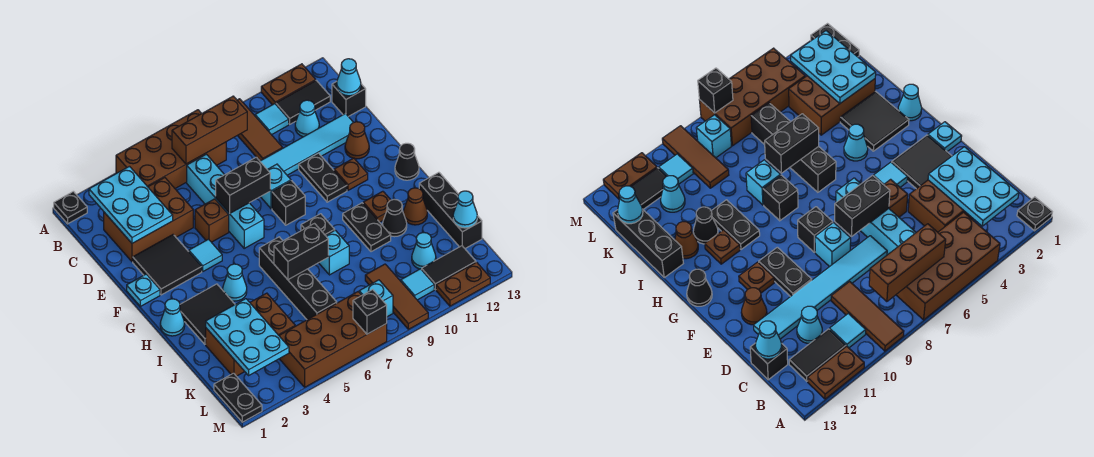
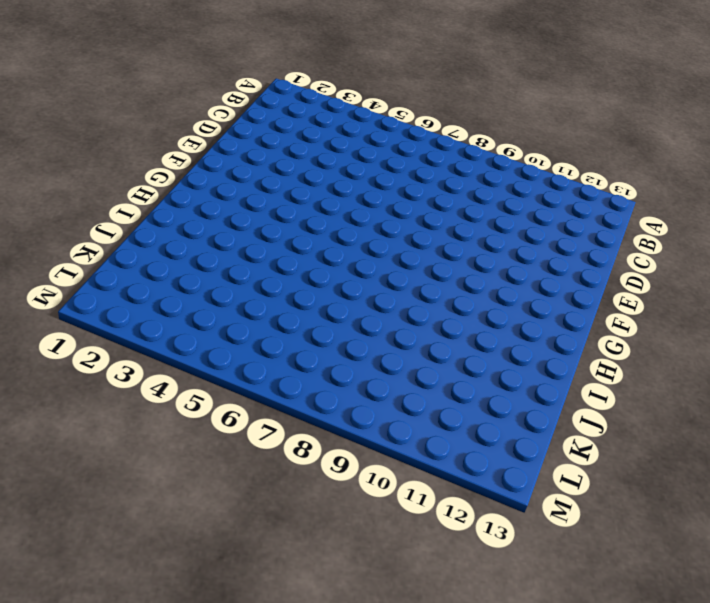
none -> black 1x1 plate [54,191,87,224]
none -> brown 2x4 brick [116,110,226,188]
none -> brown 1x3 tile [237,99,283,161]
none -> brown 1x2 plate [261,64,316,105]

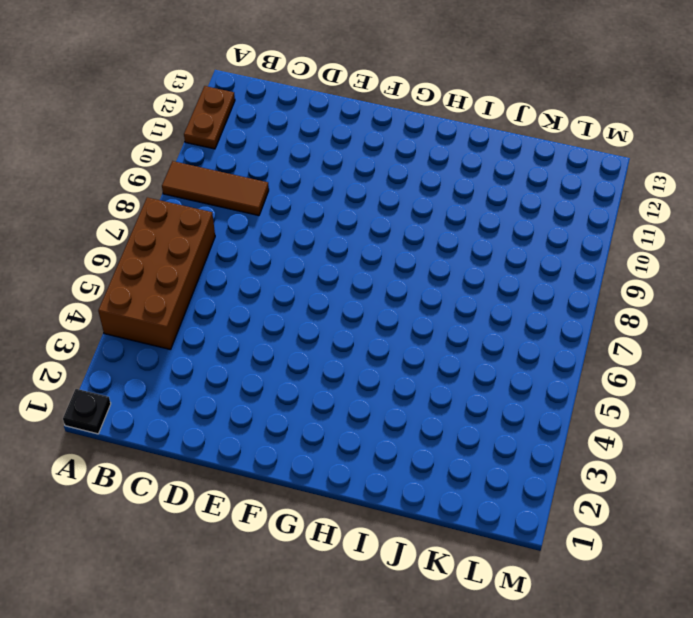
none -> cyan 1x1 tile [255,104,289,135]
none -> black 1x2 tile [276,80,330,124]
none -> brown 2x3 brick [104,178,193,262]
none -> cyan 1x4 brick [187,154,264,248]

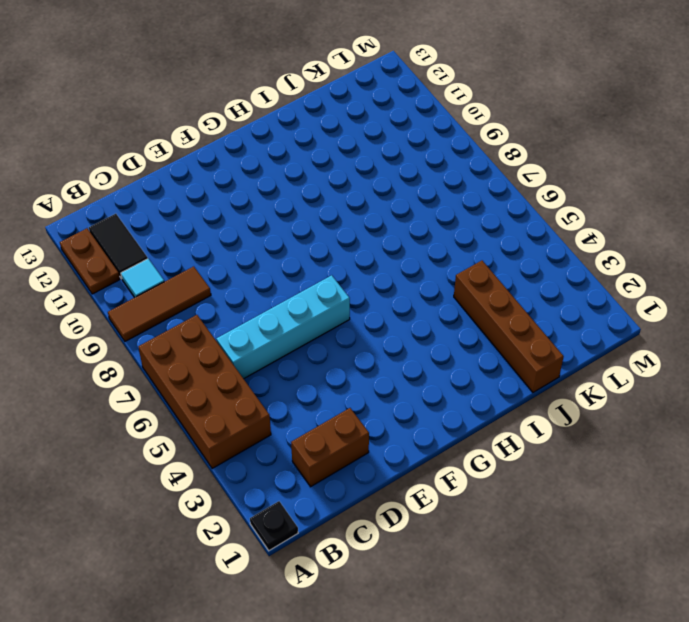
brown 1x2 brick [291,408,369,487] -> brown 2x3 brick [104,178,193,262]
brown 1x4 brick [454,261,564,392] -> brown 2x3 brick [206,293,295,376]
none -> cyan 1x1 cone [295,100,319,137]
none -> black 1x1 brick [332,81,366,117]
none -> cyan 1x6 tile [260,114,353,175]
none -> black 2x2 tile [133,235,202,295]

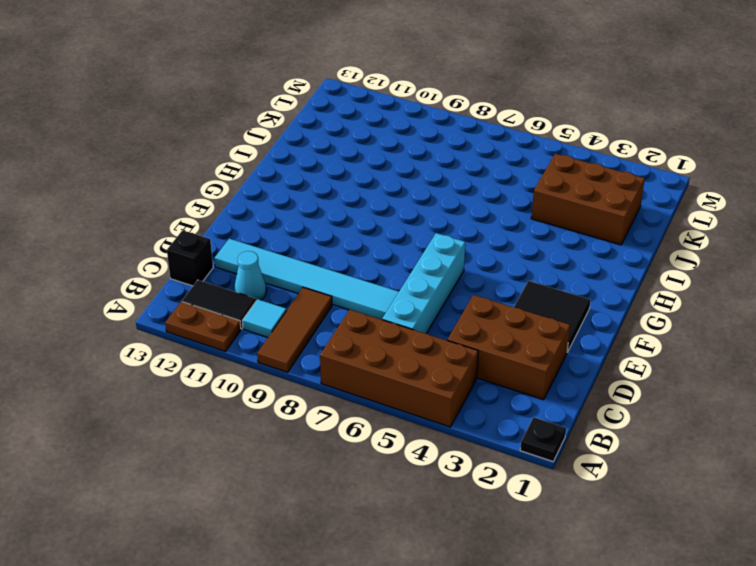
none -> brown 1x1 brick [195,199,229,242]
none -> cyan 1x1 brick [261,164,291,209]
none -> black 1x2 plate [299,153,347,202]
none -> brown 1x1 cone [345,122,369,159]

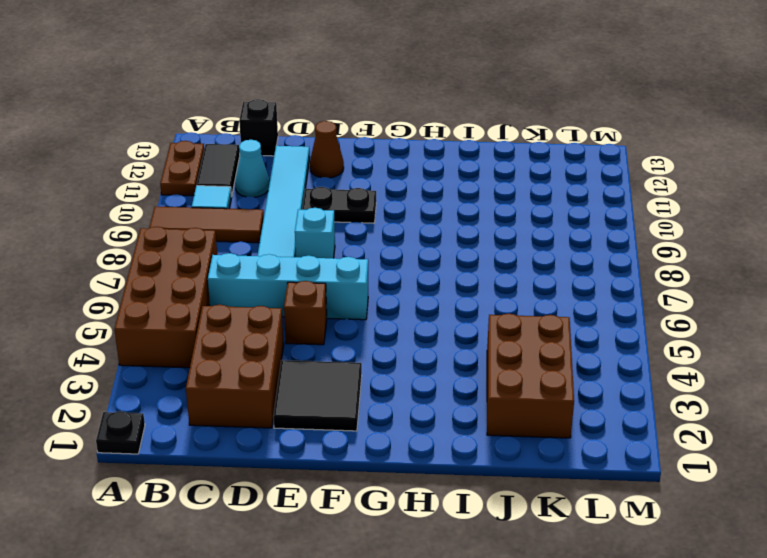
none -> cyan 1x1 plate [127,274,160,306]
none -> cyan 1x1 tile [189,239,222,271]
none -> black 1x1 brick [272,181,305,225]
none -> brown 1x1 plate [334,158,368,190]

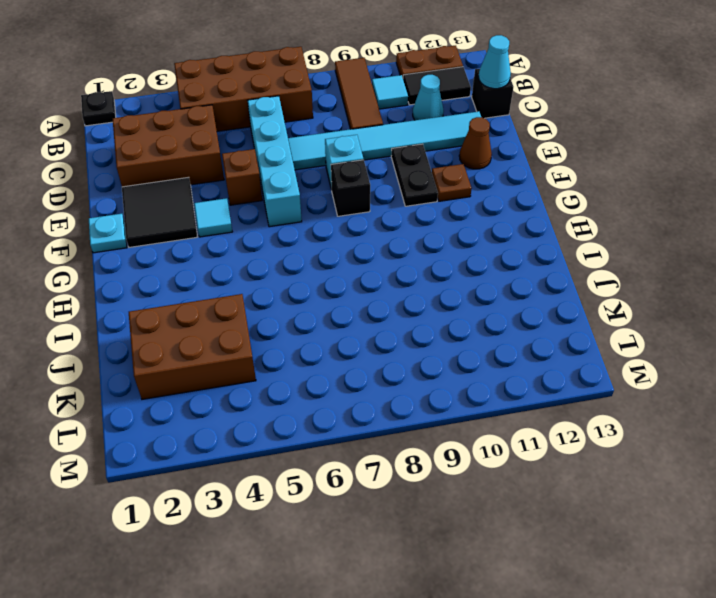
none -> black 1x1 cone [395,143,419,180]
none -> cyan 1x1 cone [160,299,185,336]
none -> black 2x2 tile [180,284,235,344]
none -> cyan 1x1 cone [223,264,247,301]

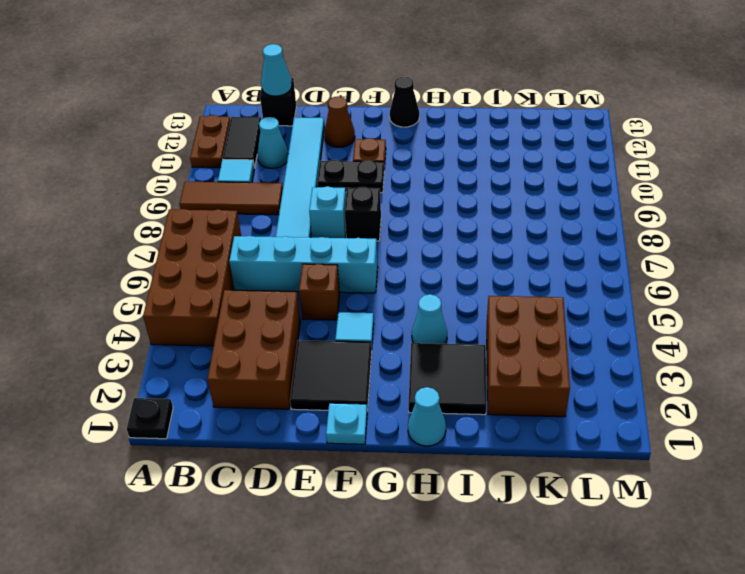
none -> black 1x4 brick [259,237,337,320]
none -> black 1x1 brick [301,214,335,236]
none -> black 1x2 plate [343,203,391,252]
none -> brown 1x1 plate [363,191,390,222]

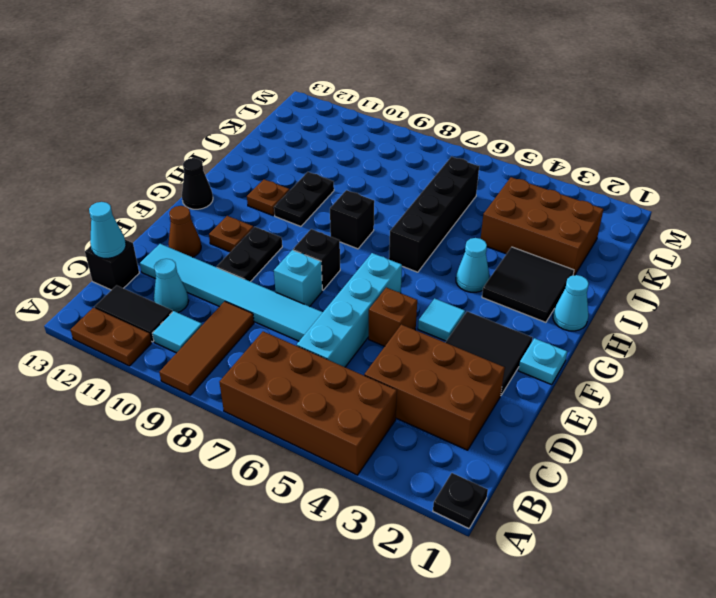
none -> cyan 1x1 brick [319,230,349,275]
none -> black 1x1 cone [383,199,407,237]
none -> brown 1x1 cone [403,188,427,225]
none -> black 1x3 brick [419,172,482,248]

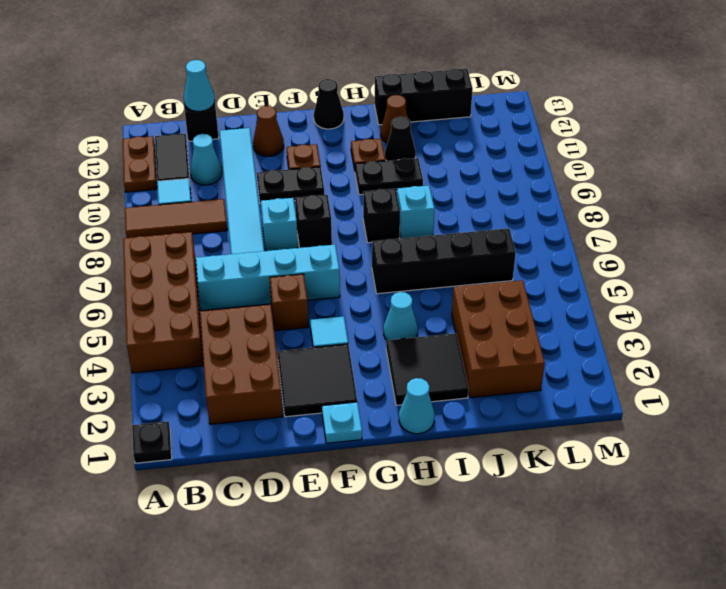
none -> brown 1x3 tile [365,264,428,329]
none -> cyan 1x1 cone [412,233,436,269]
none -> black 1x2 plate [214,373,262,422]
none -> brown 2x4 brick [279,292,387,387]

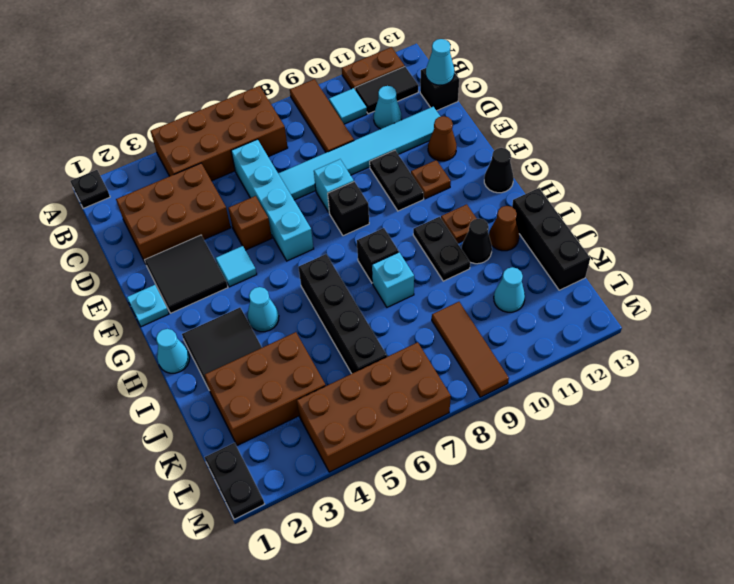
none -> cyan 1x1 brick [359,280,393,317]
none -> cyan 1x1 tile [401,269,434,300]
none -> black 1x2 tile [421,246,476,290]
none -> brown 1x2 plate [436,262,490,306]

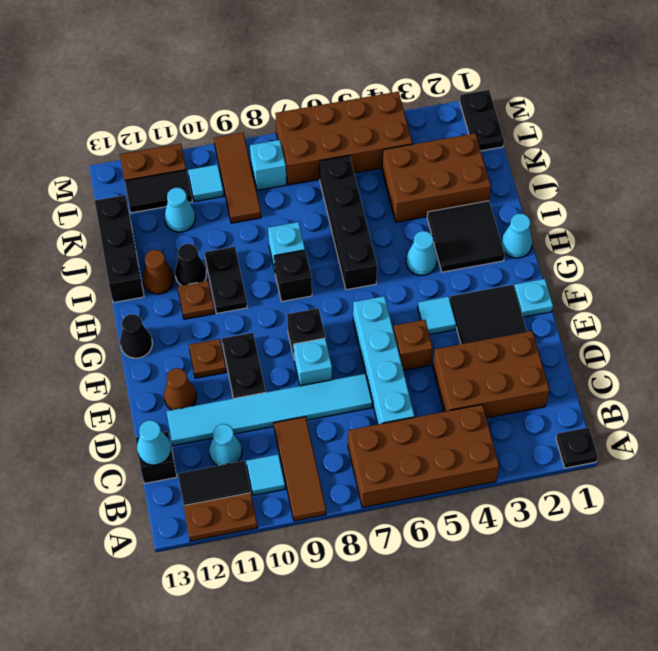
none -> cyan 2x3 plate [89,166,173,243]
none -> brown 1x3 brick [172,96,247,164]
none -> black 1x2 brick [216,157,270,214]
none -> black 1x2 brick [274,224,328,280]

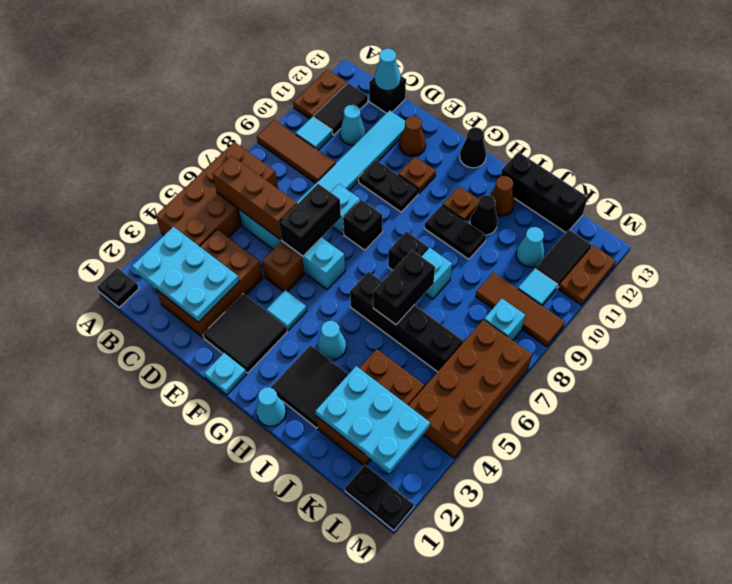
brown 1x3 brick [212,156,297,240] -> brown 1x3 brick turned to [172,96,247,164]
none -> cyan 1x1 cone [453,191,477,228]
none -> black 1x1 brick [353,290,387,334]

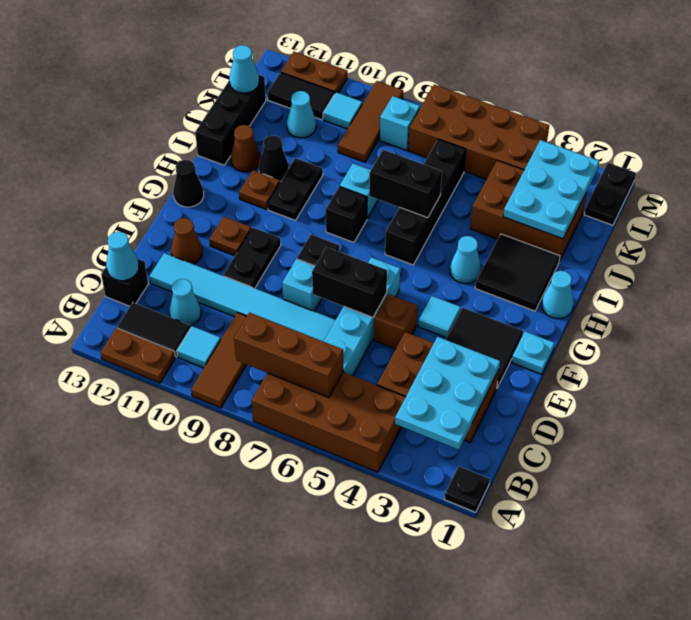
none -> black 1x1 brick [353,290,387,334]

